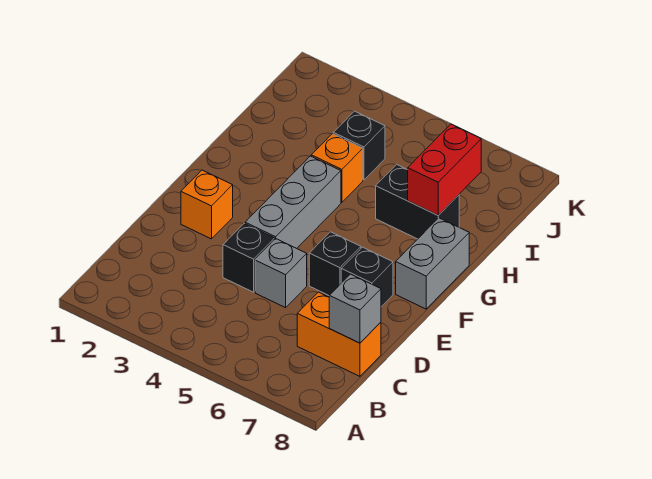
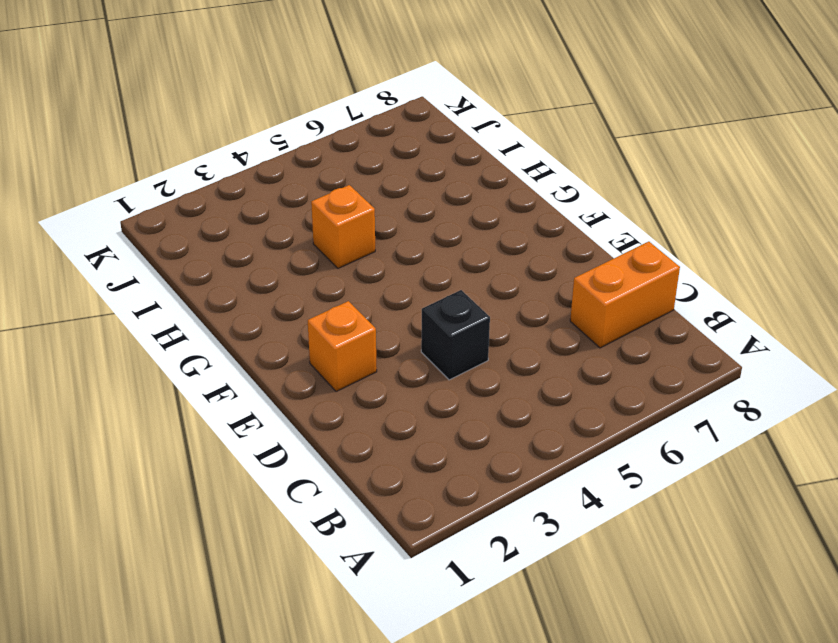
none -> grey 1x1 brick [255,239,307,308]
none -> grey 1x3 brick [245,156,341,248]
none -> black 1x1 brick [309,232,361,295]

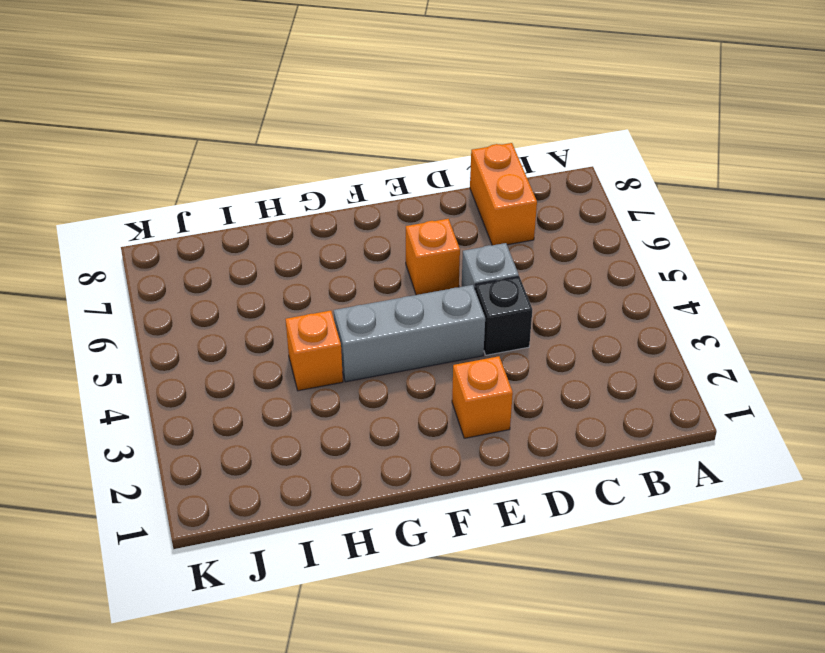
orange 1x1 brick [406,219,460,295] -> black 1x1 brick [309,232,361,295]
none -> black 1x1 brick [341,247,393,307]
none -> grey 1x2 brick [396,218,469,309]
none -> black 1x2 brick [376,164,459,239]

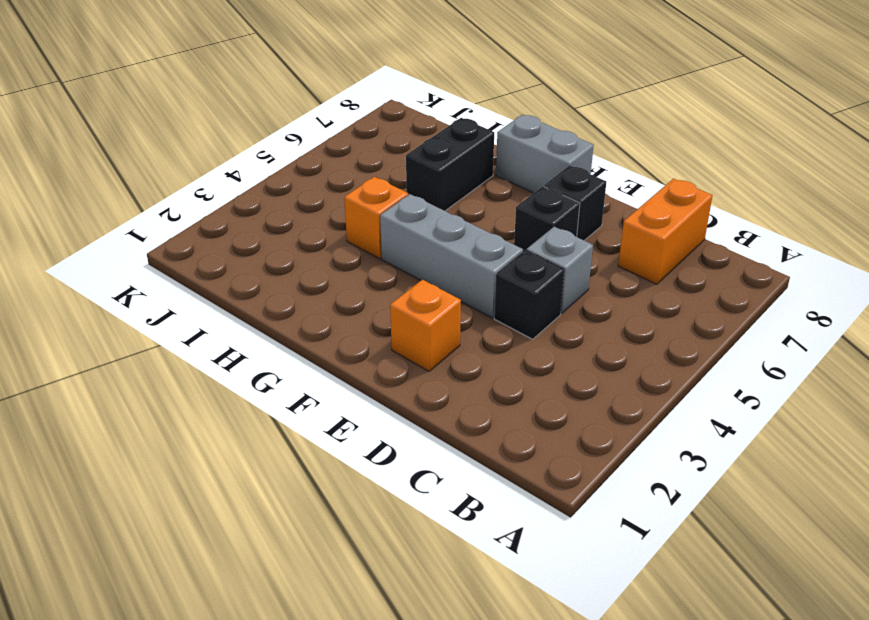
none -> black 1x1 brick [333,111,385,180]
none -> grey 1x1 brick [329,274,381,343]
none -> red 1x2 brick [408,124,481,215]

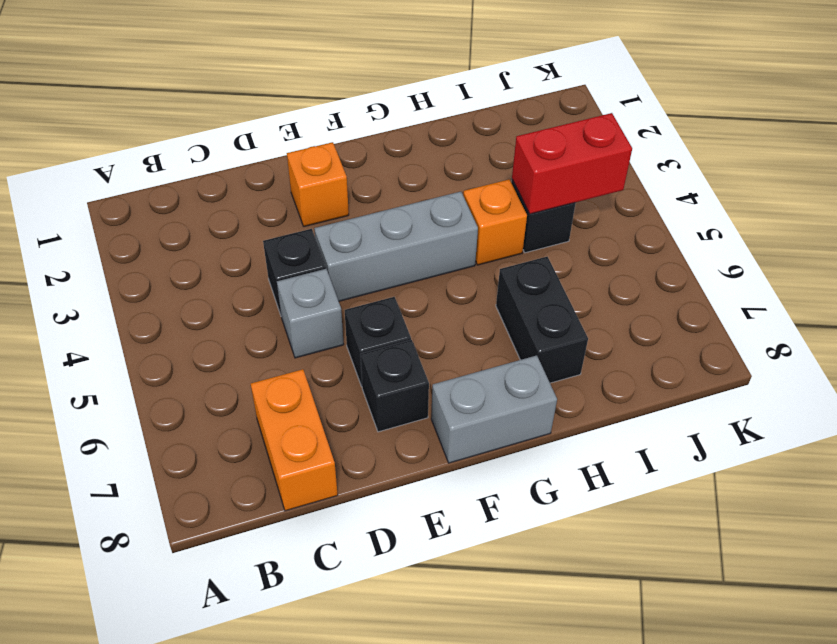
red 1x2 brick [512,113,632,214] -> red 1x2 brick moved to [408,124,481,215]
none -> grey 1x1 brick [329,274,381,343]

